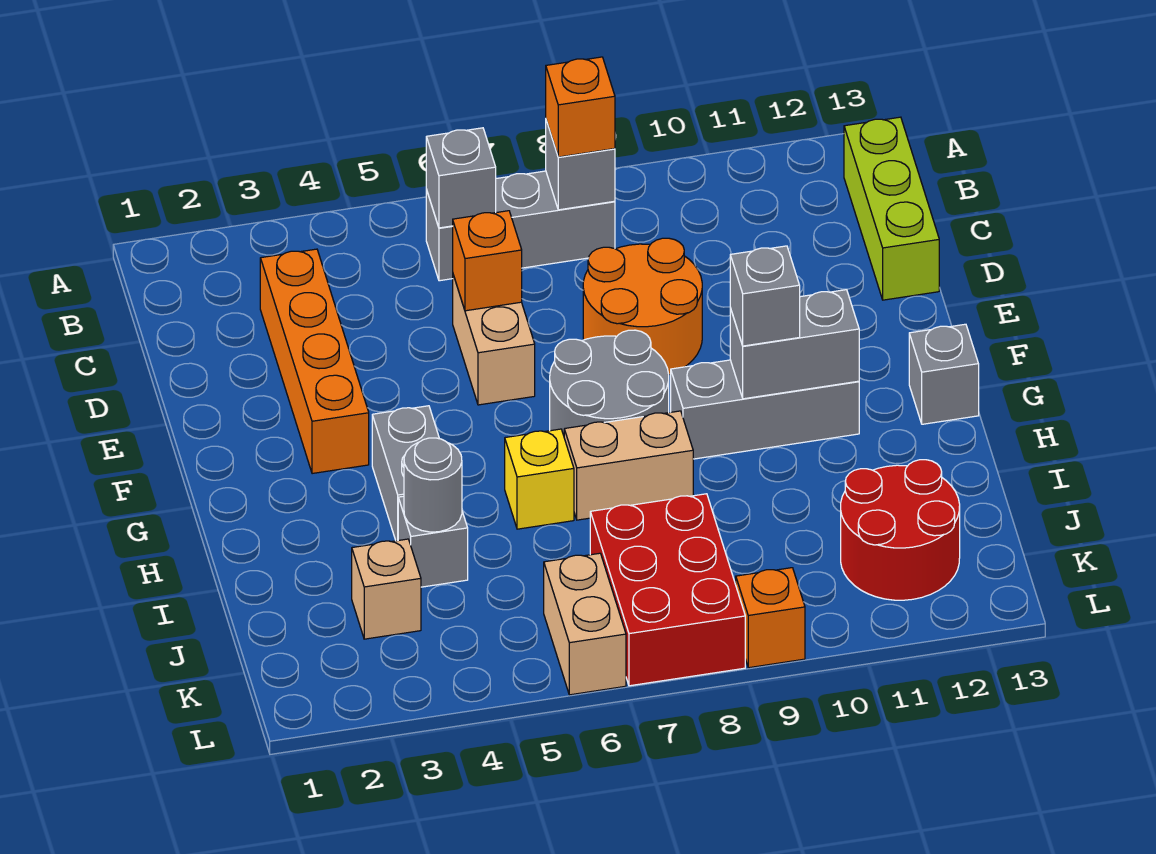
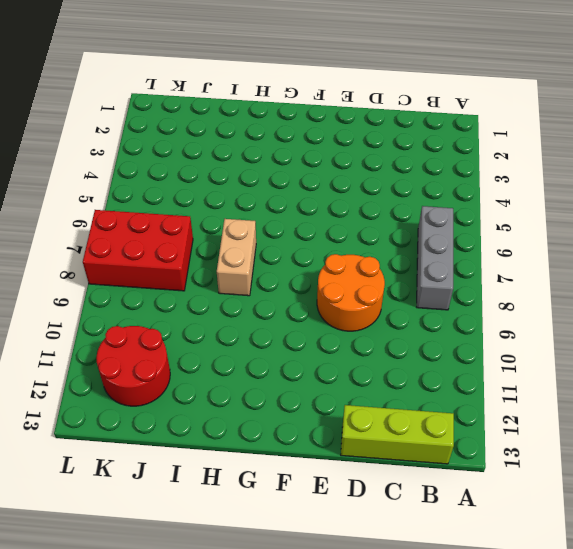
none -> orange 1x4 brick [260,249,369,474]
none -> tan 1x2 brick [453,275,535,405]
none -> grey 2x2 round brick [550,330,669,435]

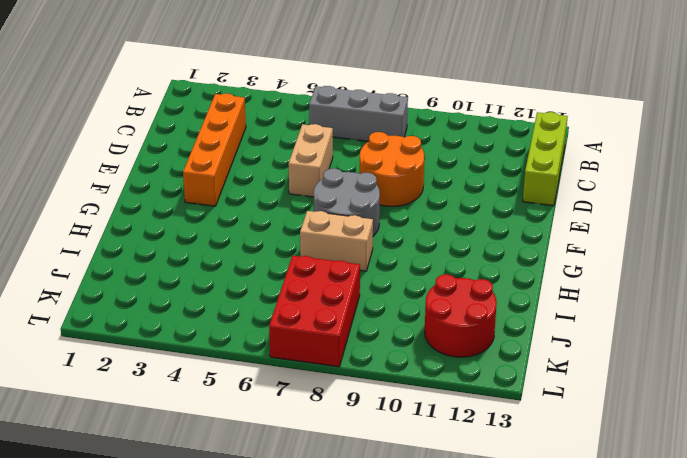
none -> grey 1x2 brick [372,406,439,541]
none -> grey 1x3 brick [671,360,859,459]
none -> grey 1x1 brick [909,324,979,424]

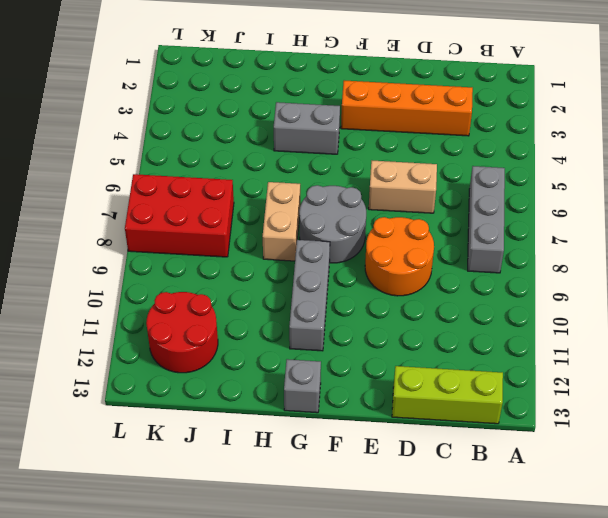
none -> yellow 1x1 brick [505,429,574,529]
none -> grey 1x1 brick [398,496,468,587]
none -> tan 1x1 brick [352,539,421,639]

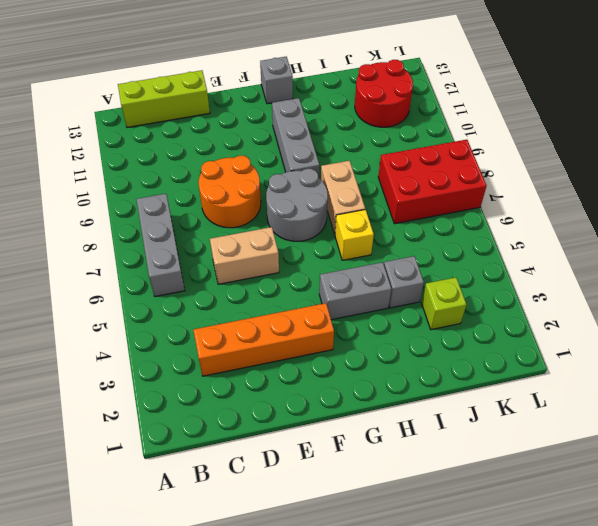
lime 1x1 brick [422,277,466,330] -> tan 1x1 brick [352,539,421,639]
none -> tan 1x2 brick [544,553,626,695]
none -> orange 1x1 brick [736,568,805,668]
none -> grey 1x1 brick [426,128,496,228]

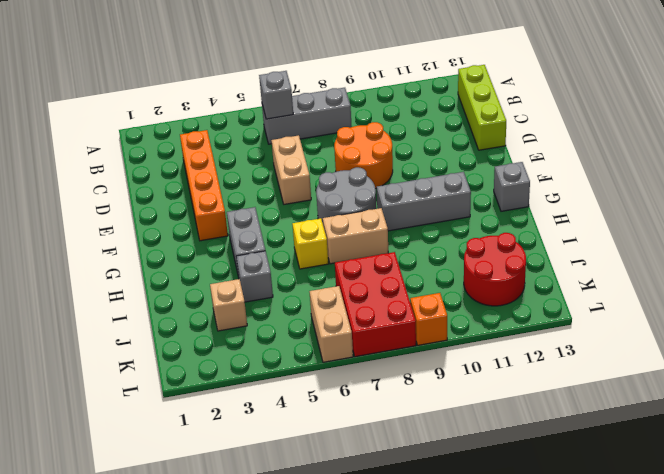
none -> grey 1x1 brick [546,120,615,210]
none -> orange 1x1 brick [453,211,522,311]
none -> grey 1x2 brick [730,290,859,399]

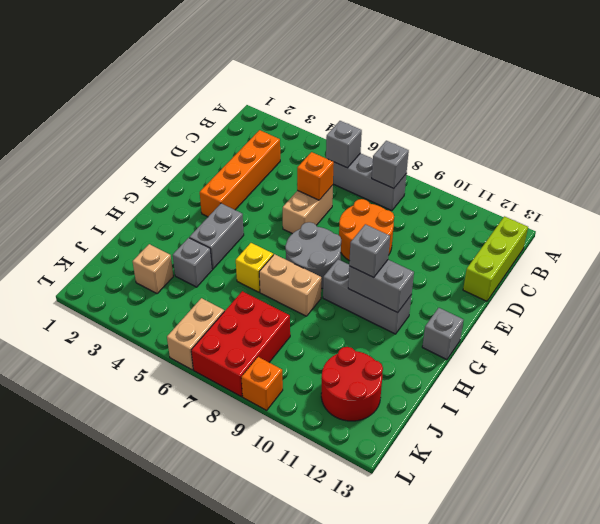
none -> grey 1x1 round brick [404,438,462,532]
none -> orange 1x1 brick [546,57,615,157]

